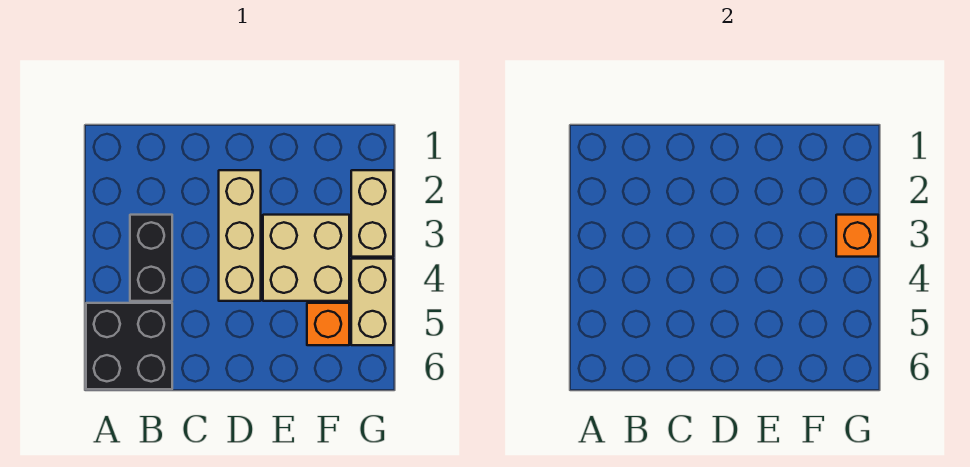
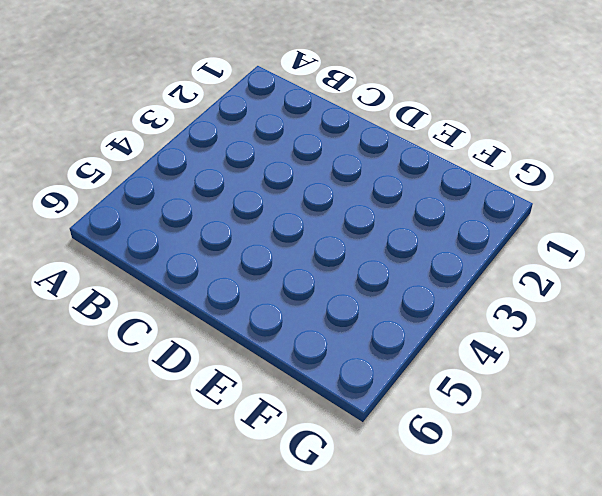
none -> black 2x2 brick [86,303,172,389]
none -> black 1x2 brick [130,215,172,301]

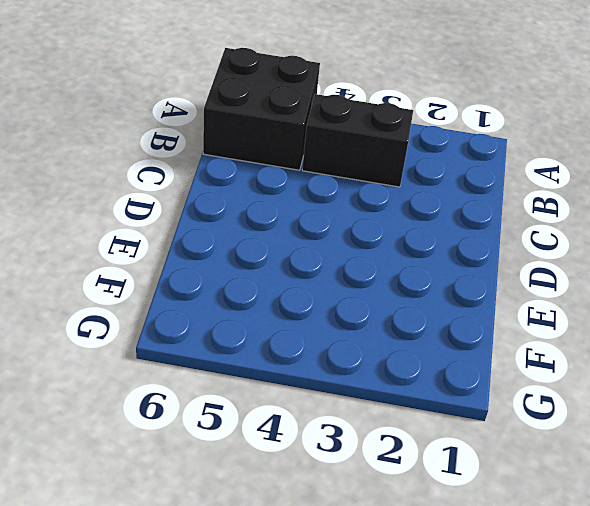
none -> tan 1x3 brick [219,170,261,301]
none -> tan 2x2 brick [263,215,349,301]

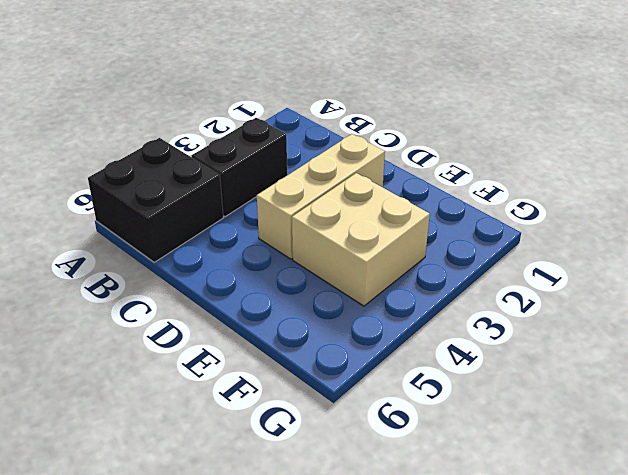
none -> orange 1x1 brick [307,303,349,345]
none -> tan 1x2 brick [351,170,393,257]

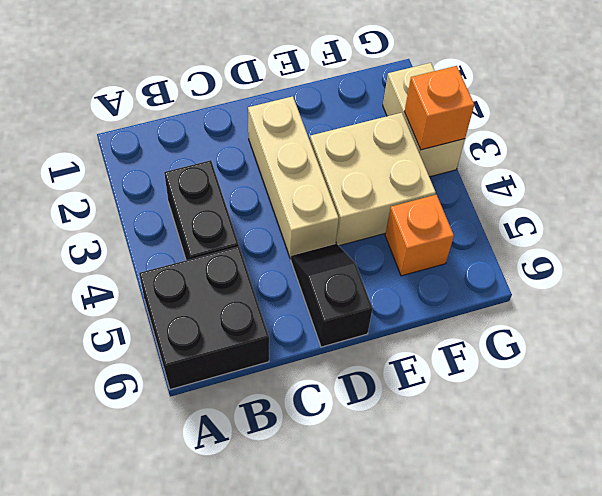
black 1x2 slope [291,244,373,347] -> none
none -> tan 1x2 brick [351,259,393,345]

